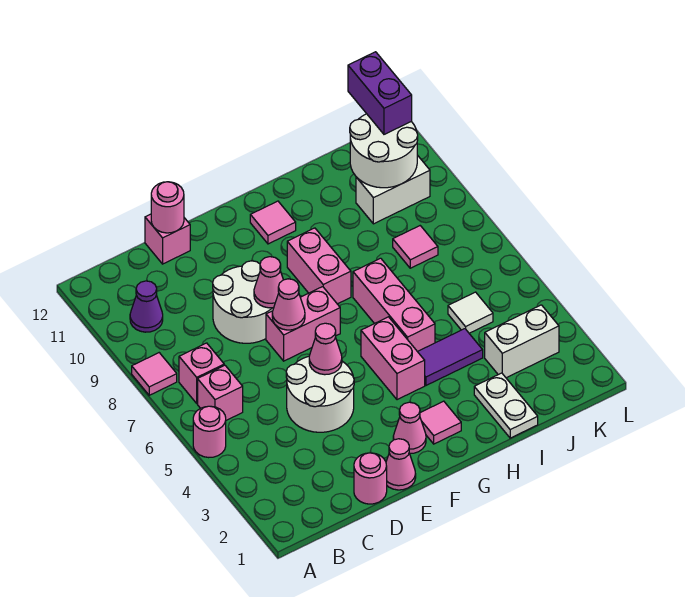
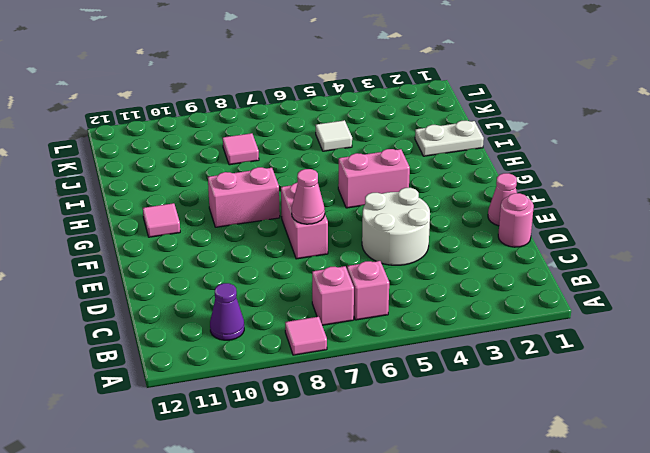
none -> pink 1x1 round brick [193,406,226,458]
none -> white 2x2 round brick [213,261,274,343]
none -> pink 1x1 brick [145,214,190,264]

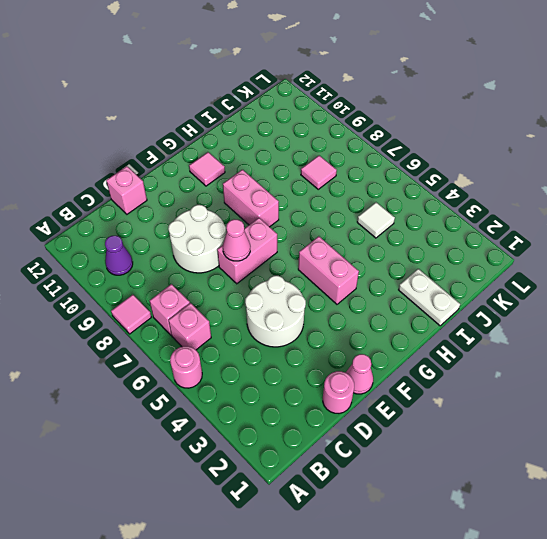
none -> pink 1x1 cone [393,402,426,454]
none -> pink 1x1 tile [420,401,461,444]
none -> purple 1x2 tile [418,329,483,385]

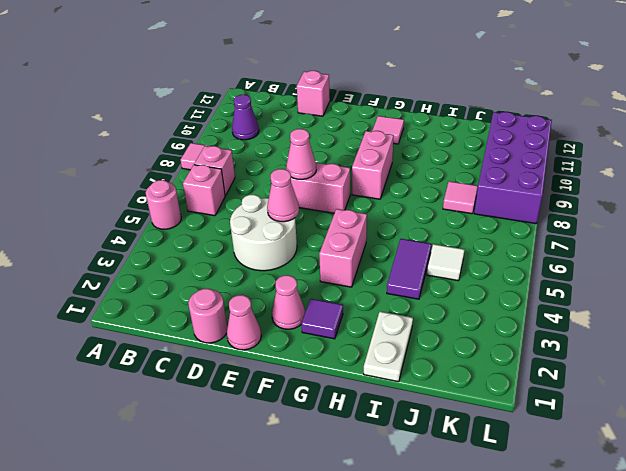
purple 1x1 tile [301,299,343,339] -> pink 1x1 tile [420,401,461,444]
purple 1x2 tile [387,239,431,299] -> purple 1x2 tile turned to [418,329,483,385]
purple 2x4 brick [474,112,552,224] -> white 1x2 brick [356,155,430,224]
none -> white 2x2 round brick [213,261,274,343]
none -> pink 1x3 brick [353,258,435,352]
none -> white 1x2 brick [485,305,559,378]

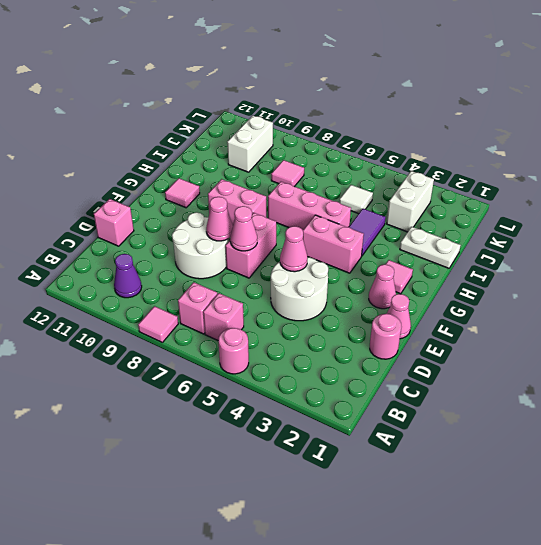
none -> pink 1x1 round brick [151,182,184,233]
none -> white 2x2 round brick [350,114,418,188]
none -> purple 1x2 brick [348,52,412,134]

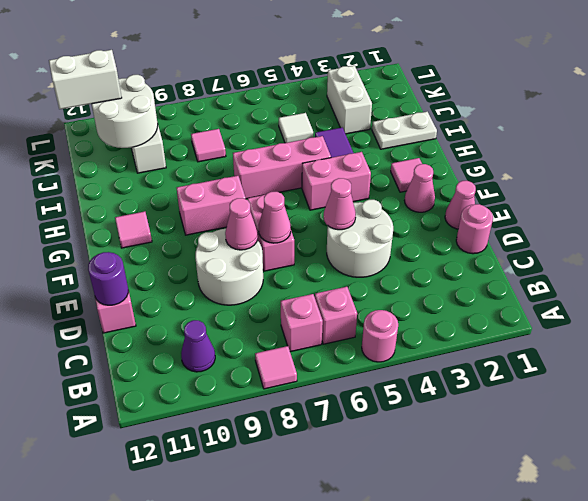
purple 1x1 round brick [88,252,128,305] -> pink 1x1 round brick [151,182,184,233]
white 1x2 brick [49,50,122,109] -> purple 1x2 brick [348,52,412,134]

